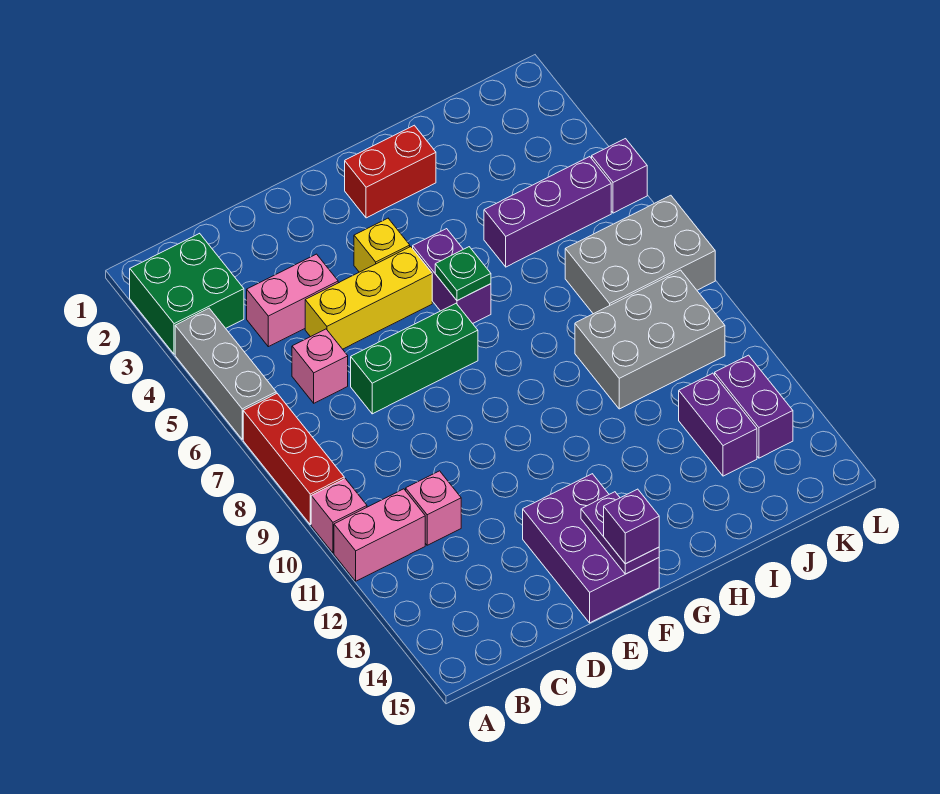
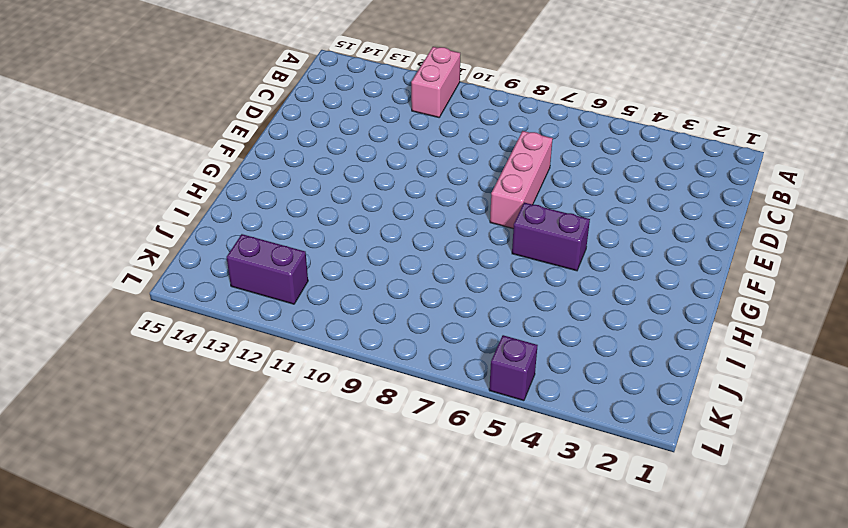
pink 1x3 brick [490,131,553,229] -> green 1x3 brick [351,304,478,414]
none -> green 2x2 brick [130,233,244,354]
none -> grey 1x3 brick [175,308,276,439]
none -> red 1x3 brick [243,393,344,525]

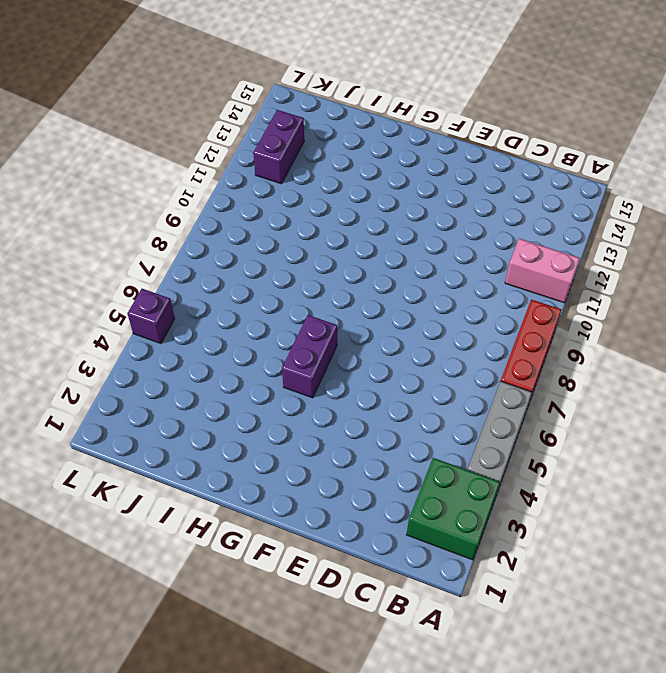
none -> pink 1x1 brick [311,479,367,553]
none -> pink 1x2 brick [247,254,338,347]
none -> pink 1x1 brick [292,329,348,403]

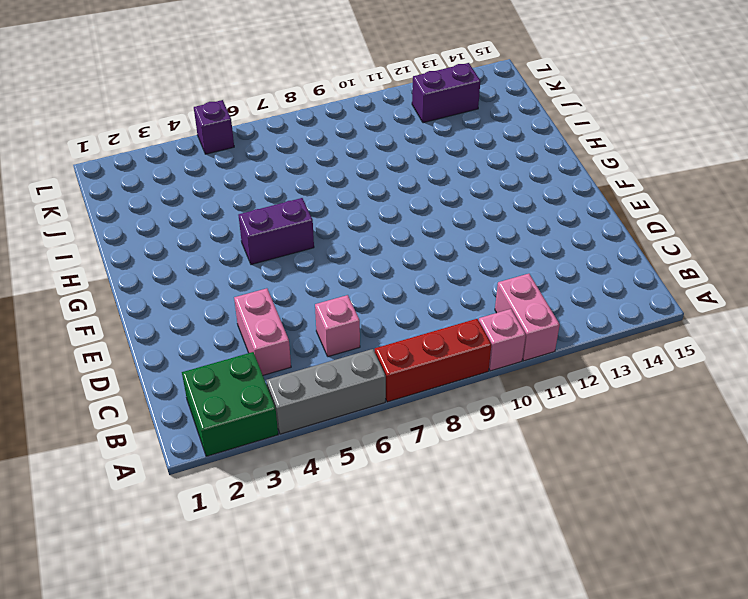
none -> pink 1x1 brick [406,471,461,545]
none -> yellow 1x3 brick [305,247,432,349]
none -> green 1x3 brick [351,304,478,414]

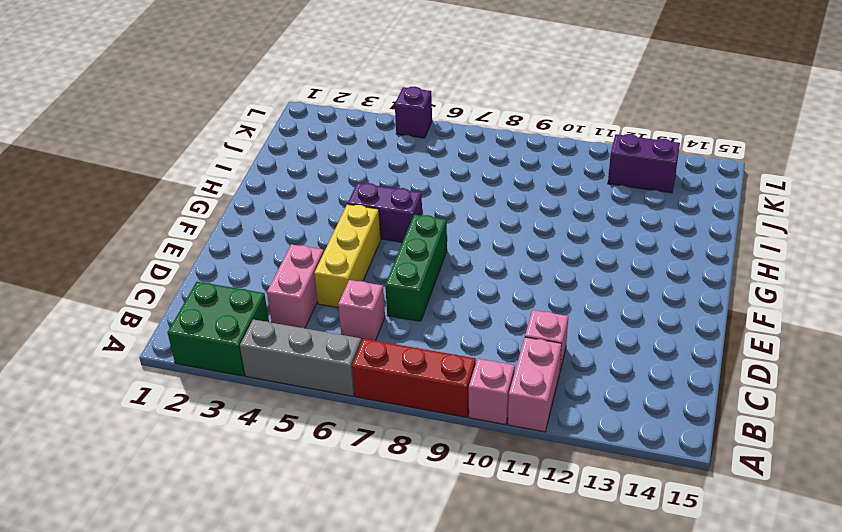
none -> purple 2x3 brick [523,474,659,623]
none -> yellow 1x1 brick [354,218,410,272]
none -> red 1x2 brick [345,125,436,218]

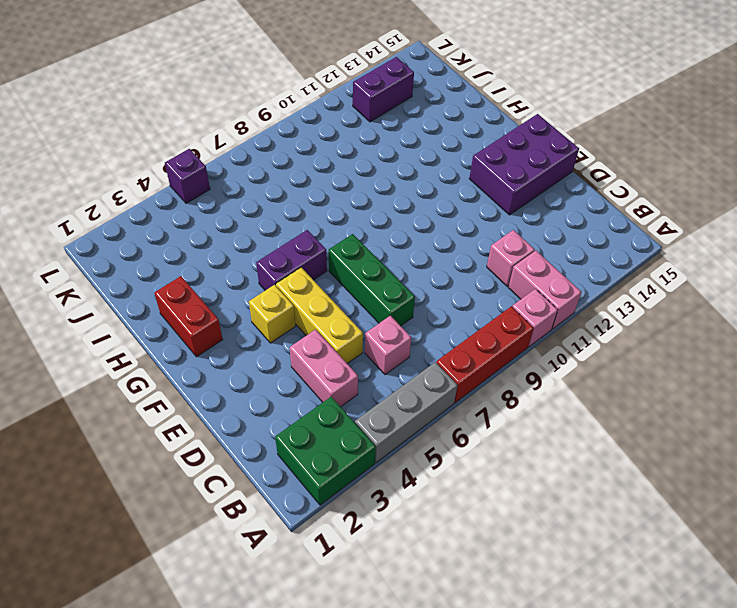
none -> purple 1x3 brick [484,157,611,267]
none -> grey 2x3 brick [575,270,725,409]
none -> grey 2x3 brick [565,195,715,314]

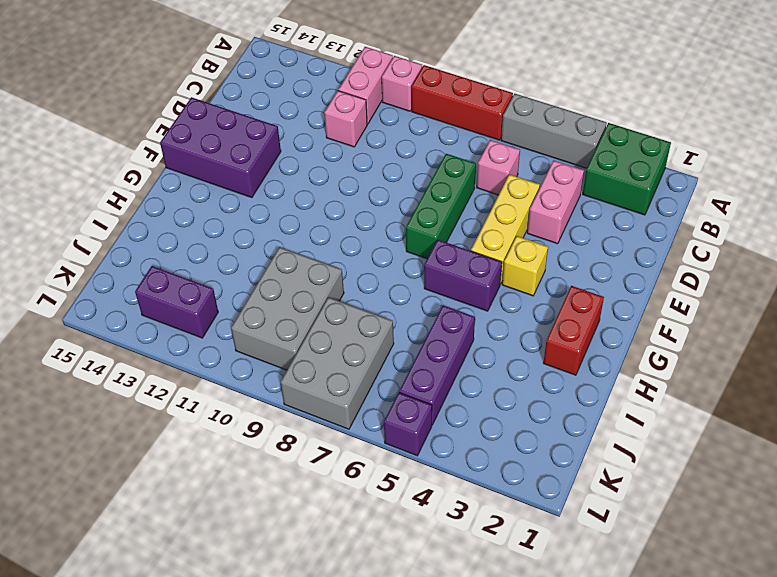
none -> purple 1x2 brick [679,373,757,476]
none -> purple 1x2 plate [581,492,659,574]
none -> green 1x1 plate [435,247,491,301]

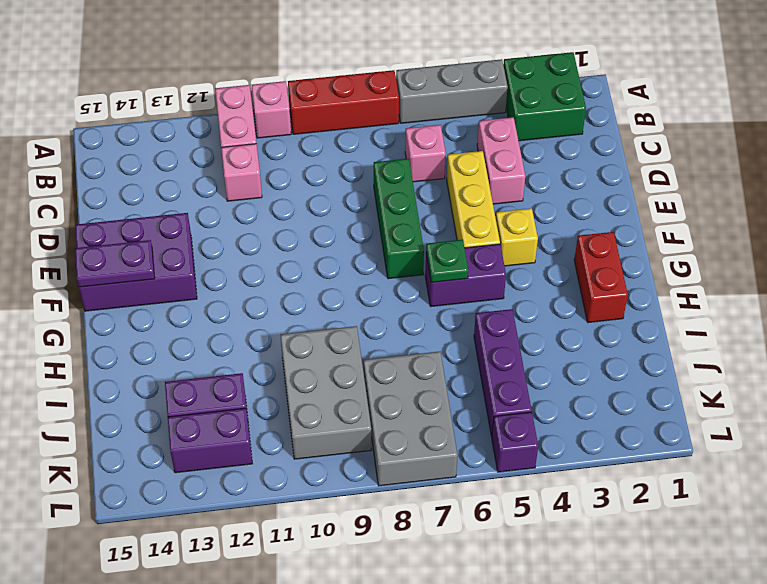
none -> purple 1x1 brick [604,489,659,564]

